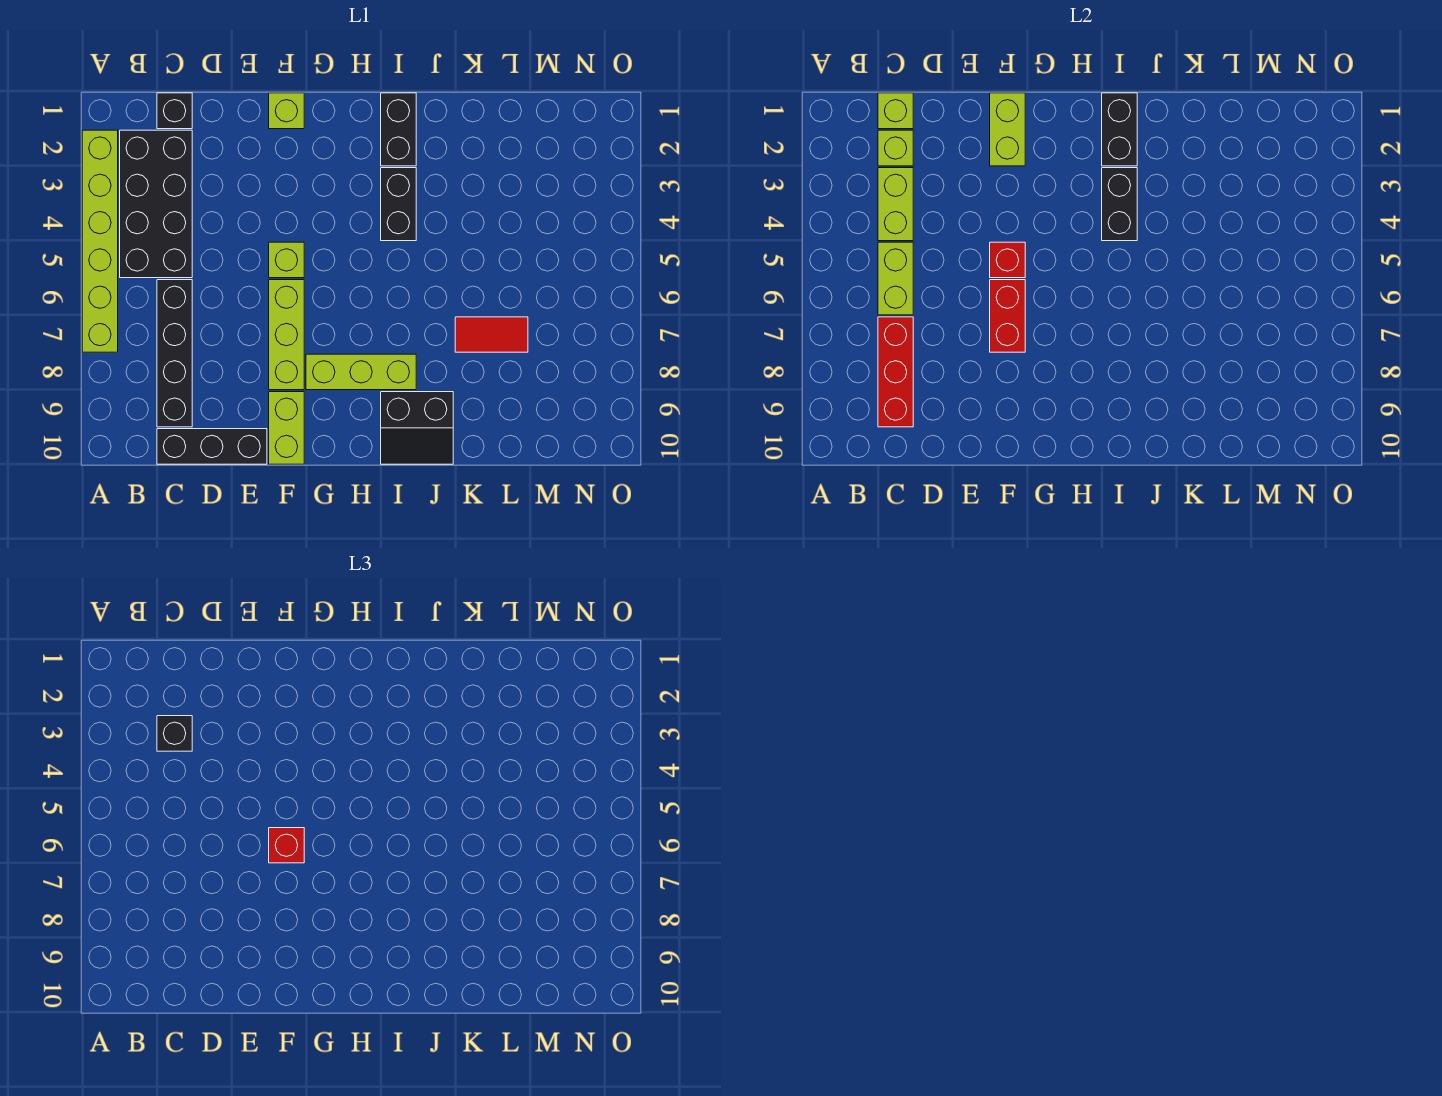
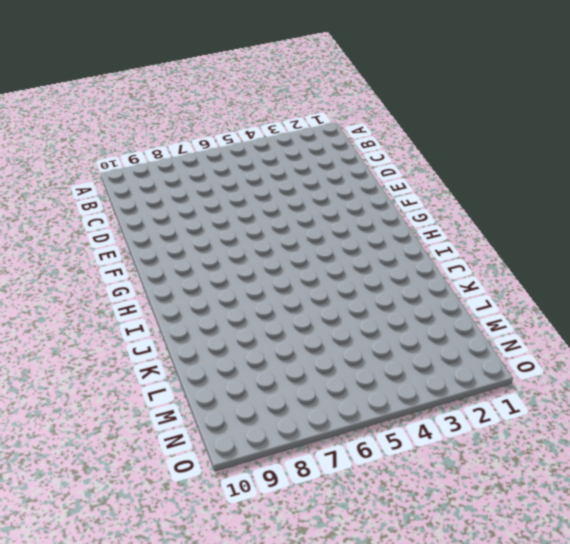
none -> lime 1x6 brick [82,130,118,352]
none -> black 2x4 brick [120,130,192,278]
none -> black 1x1 brick [157,93,192,129]

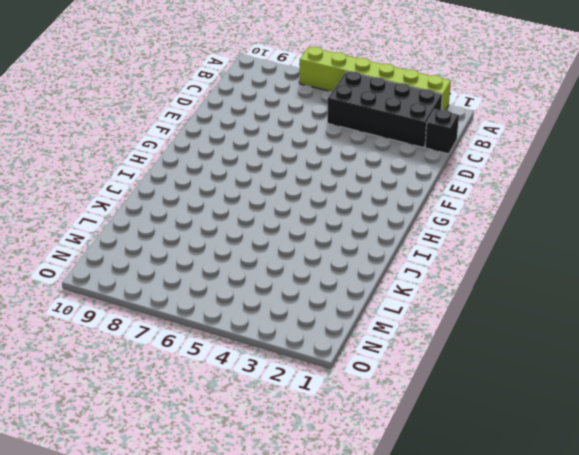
none -> black 1x4 brick [157,280,192,427]
none -> black 1x3 brick [157,429,267,464]
none -> lime 1x1 brick [269,93,304,129]

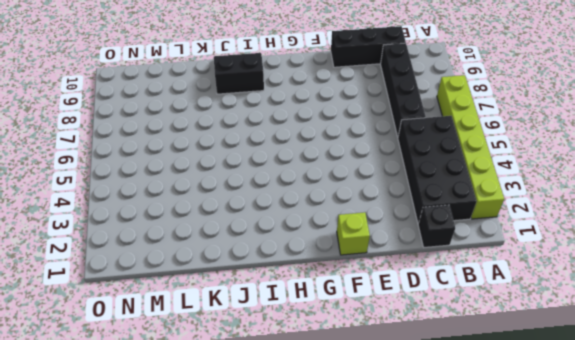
none -> lime 1x1 brick [269,242,304,278]
none -> lime 1x3 brick [269,280,304,390]
none -> lime 1x2 brick [269,392,304,464]

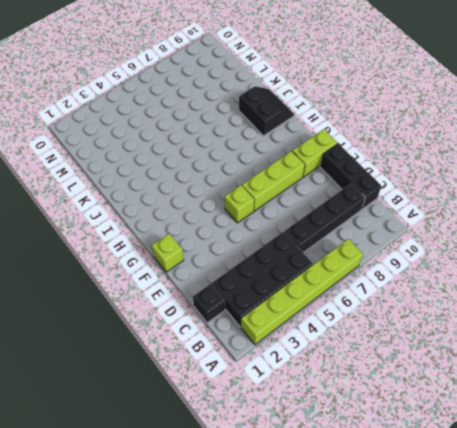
none -> lime 1x3 brick [306,354,416,390]
none -> black 1x2 brick [381,93,416,166]
none -> black 1x2 brick [381,168,416,241]

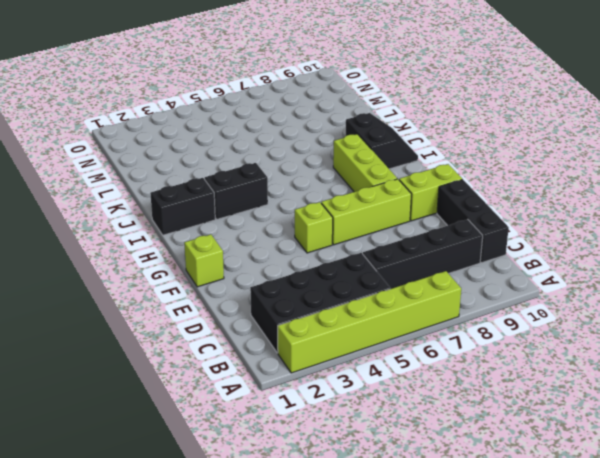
none -> black 1x1 brick [157,93,192,129]
none -> red 1x2 tile [455,317,528,352]
none -> lime 1x1 brick [878,93,913,129]

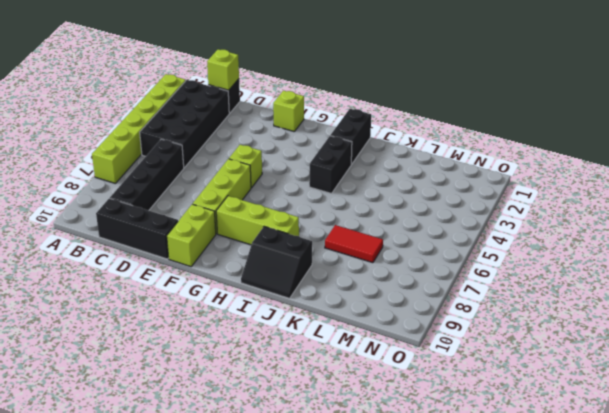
none -> lime 1x1 brick [878,130,913,166]
none -> lime 1x2 brick [878,168,913,241]
none -> lime 1x2 brick [878,242,913,315]

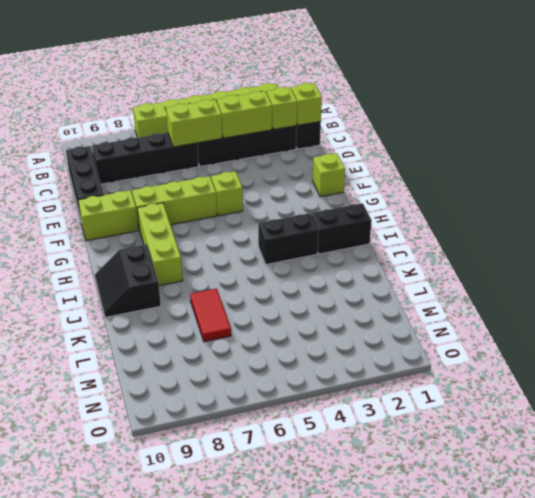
none -> red 1x3 brick [878,317,913,427]
none -> lime 1x2 brick [990,93,1025,166]
none -> red 1x1 brick [990,242,1025,278]

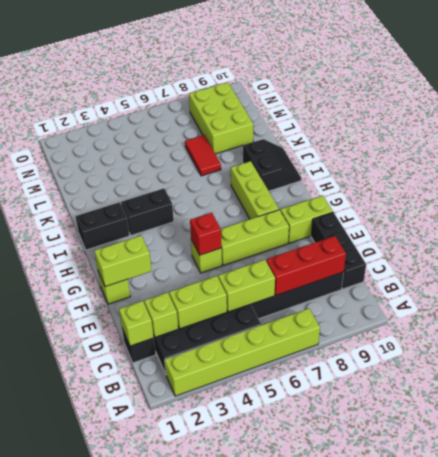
lime 2x3 brick [189,82,253,154] -> none
none -> red 1x2 brick [990,280,1025,352]
none -> black 1x2 brick [1102,93,1137,166]
none -> black 1x2 brick [1102,168,1137,241]

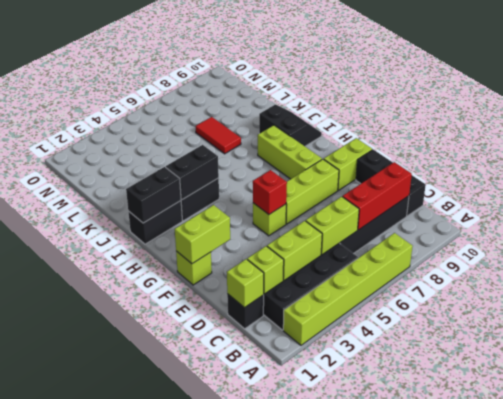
none -> red 1x2 brick [990,280,1025,352]
none -> black 1x1 brick [157,716,192,751]
none -> red 1x1 brick [269,828,304,863]

